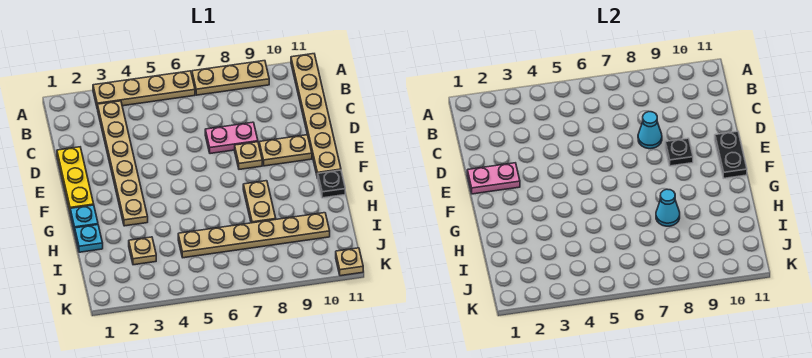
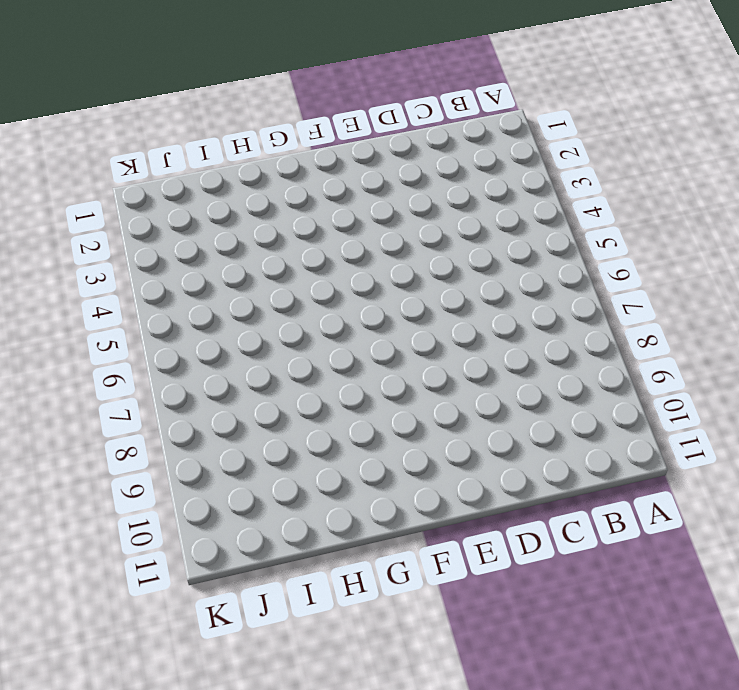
none -> tan 1x4 plate [93,71,195,109]
none -> tan 1x3 plate [192,61,269,95]
none -> tan 1x6 plate [291,54,341,178]

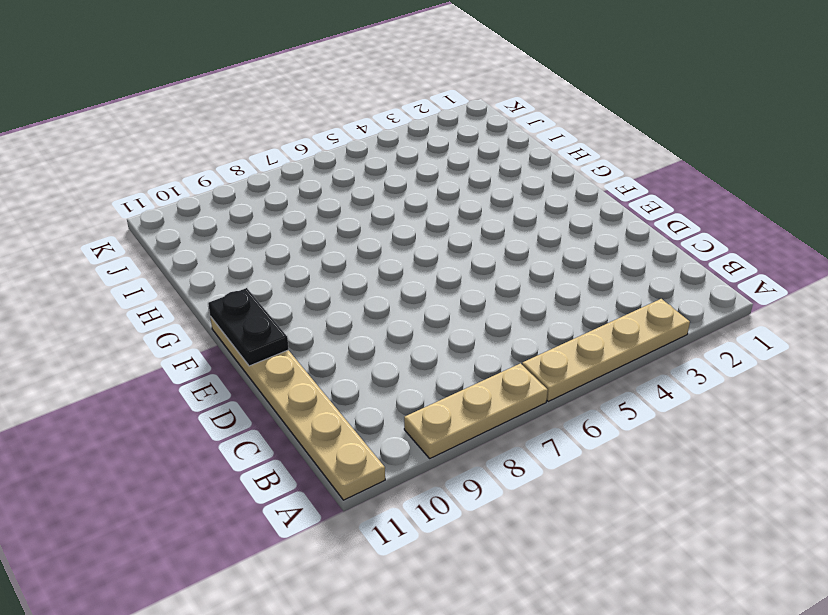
none -> tan 1x6 plate [98,101,148,226]
none -> yellow 1x3 plate [57,147,94,211]
none -> pink 1x2 plate [205,122,258,154]

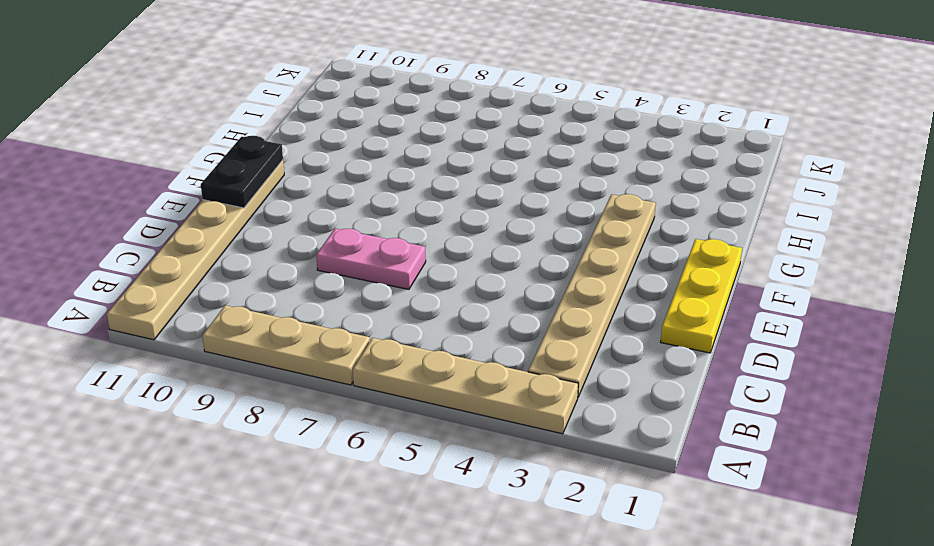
none -> tan 1x1 plate [235,142,262,169]
none -> tan 1x2 plate [259,135,312,166]
none -> cyan 1x1 plate [70,205,98,232]

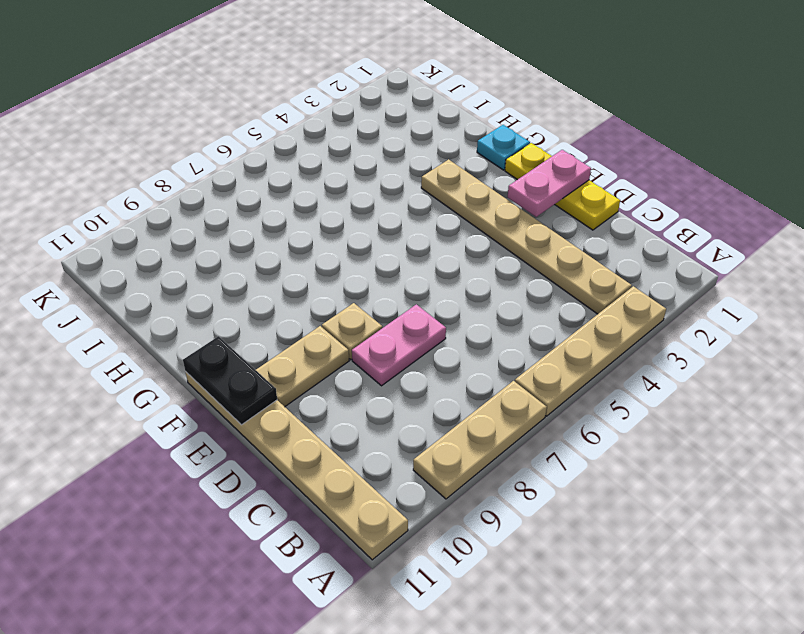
none -> tan 1x2 plate [243,181,276,223]
none -> black 1x1 plate [318,170,345,198]
none -> cyan 1x1 plate [75,225,103,252]

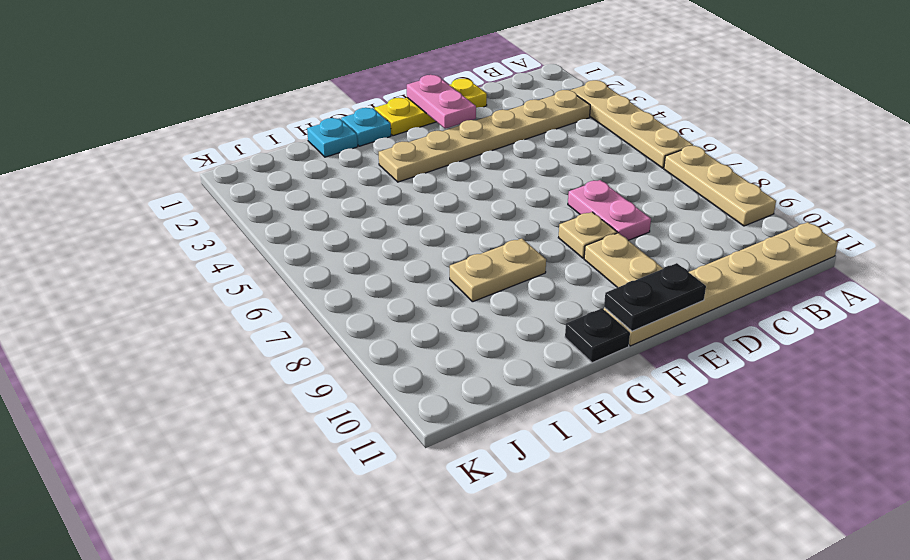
none -> tan 1x1 plate [129,237,156,265]
none -> tan 1x6 plate [178,213,330,258]
none -> tan 1x1 plate [336,248,363,276]

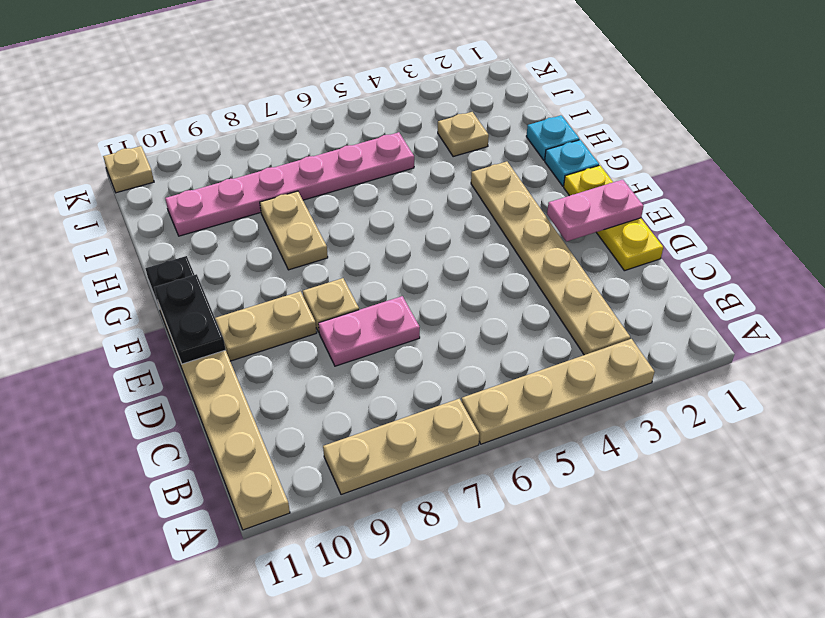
pink 1x6 plate [165,132,414,236] -> tan 1x6 plate [178,213,330,258]
none -> cyan 1x1 cone [638,112,662,149]
none -> black 1x1 plate [665,138,693,166]
none -> cyan 1x1 cone [656,189,680,226]

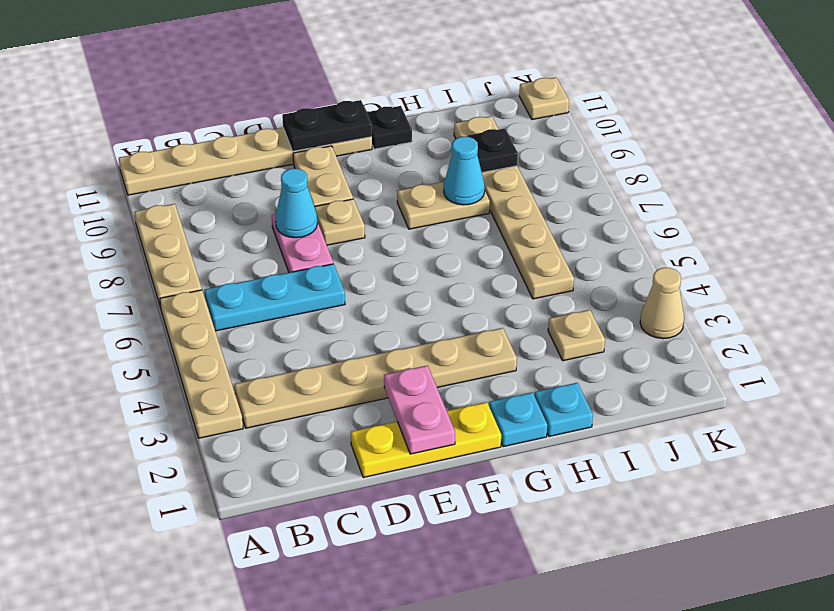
cyan 1x3 plate [204,264,345,331] -> none
black 1x1 plate [467,128,518,172] -> black 1x1 plate moved to [665,138,693,166]
tan 1x1 cone [640,268,684,339] -> none

